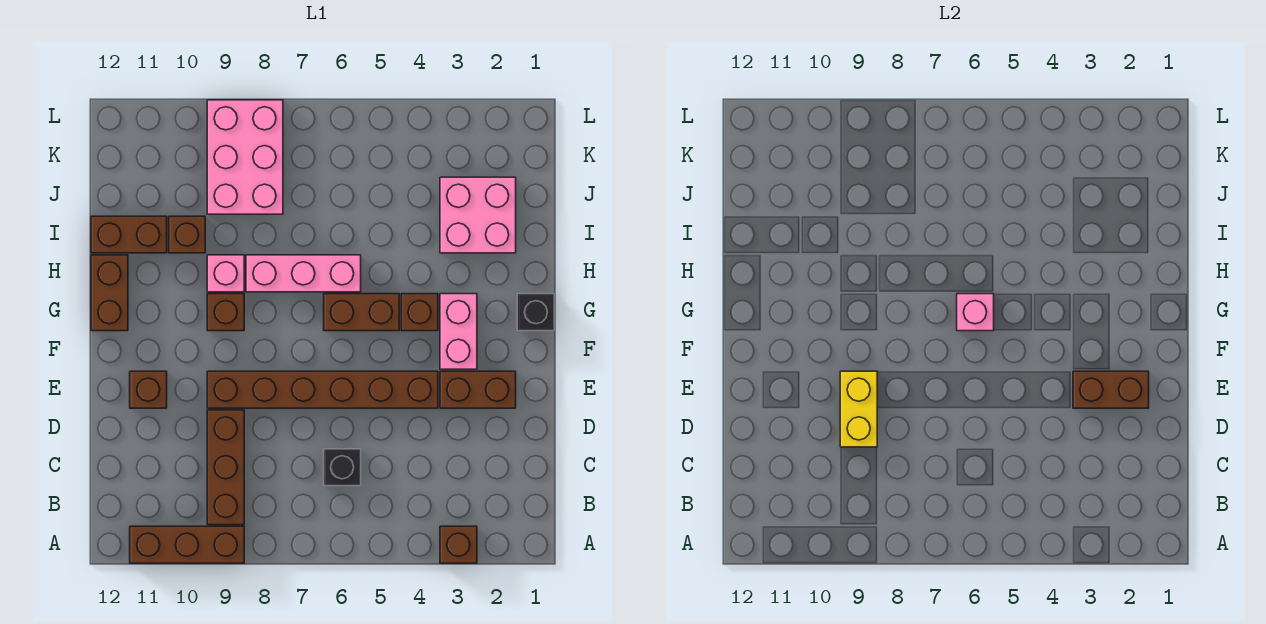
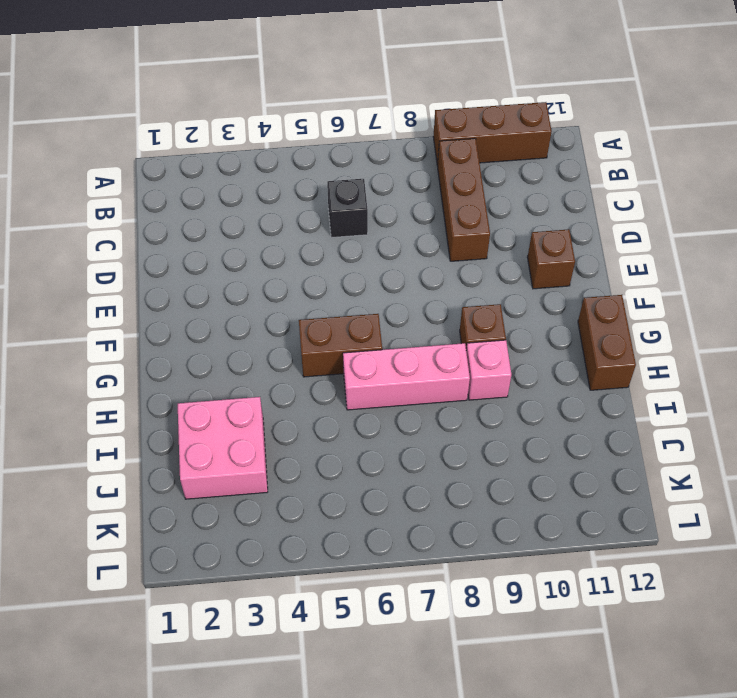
none -> brown 1x1 brick [440,526,477,563]
none -> brown 1x2 brick [440,371,516,408]
none -> brown 1x6 brick [207,371,438,408]

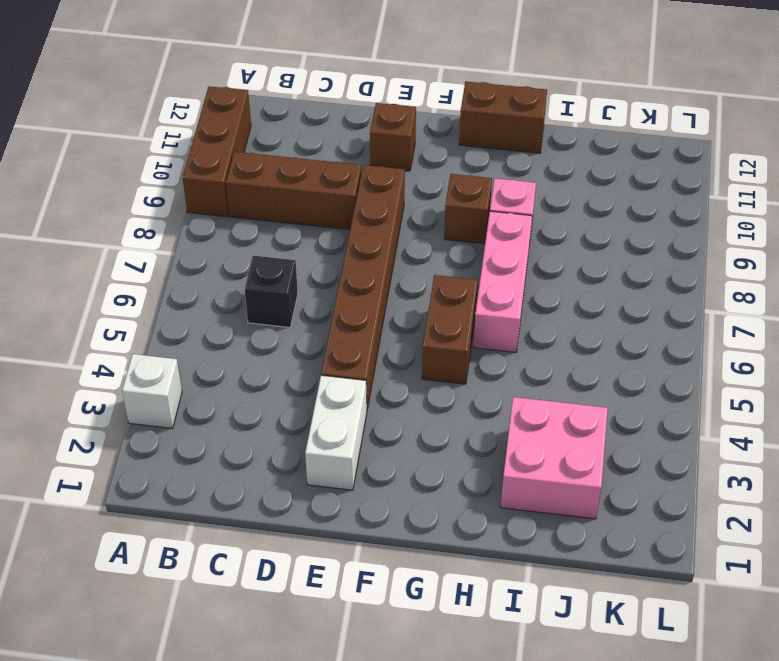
white 1x1 brick [122,354,182,428] -> brown 1x1 brick [440,526,477,563]
white 1x2 brick [305,375,367,490] -> brown 1x2 brick [440,371,516,408]
none -> pink 1x2 brick [440,294,477,369]
none -> black 1x1 brick [517,294,554,331]
none -> brown 1x1 brick [401,294,438,331]

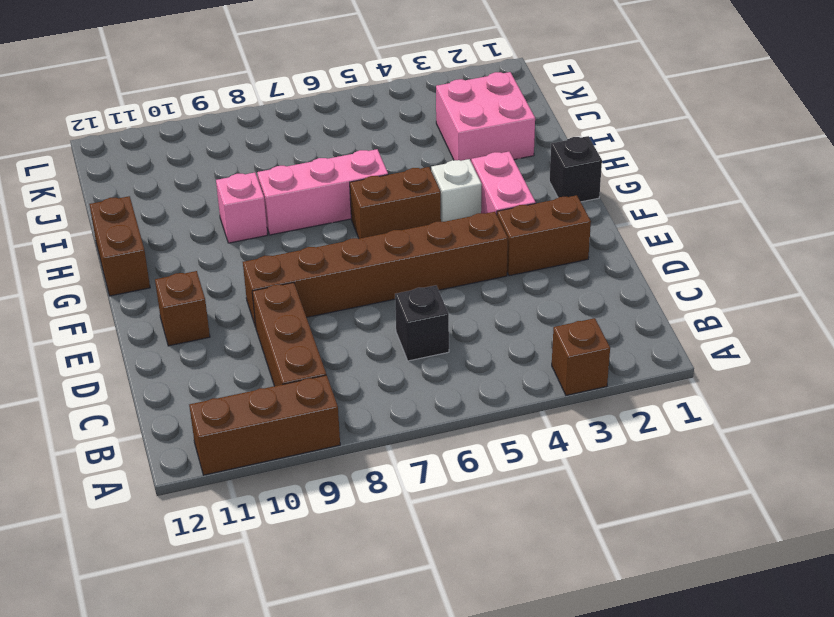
white 1x1 brick [431,159,482,222] -> brown 1x1 brick [401,294,438,331]
none -> brown 1x1 brick [207,294,244,331]
none -> brown 1x1 brick [169,216,205,253]
none -> brown 1x2 brick [91,216,167,253]

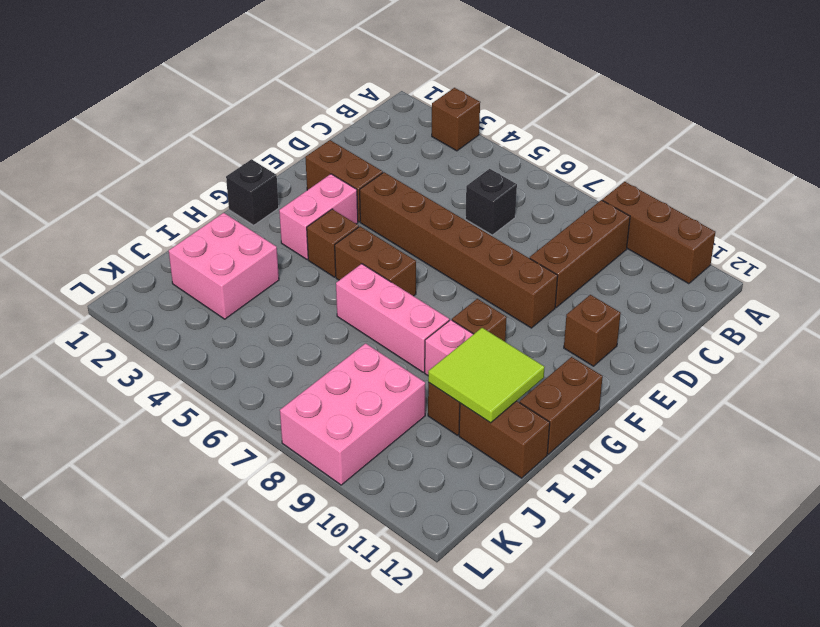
lime 2x2 tile [428,328,545,423] -> none
none -> yellow 1x2 brick [840,371,877,447]
none -> brown 1x2 brick [1073,371,1149,408]
none -> pink 1x1 brick [957,294,994,331]

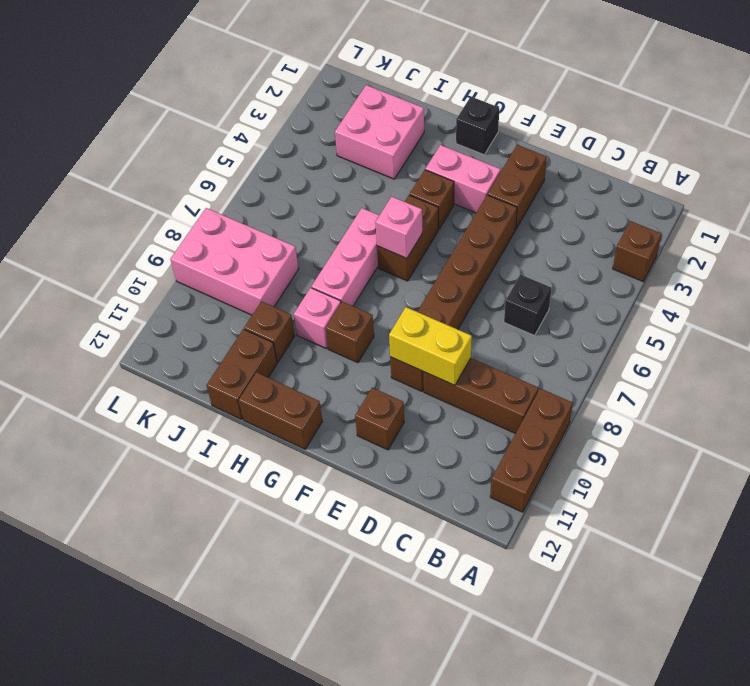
none -> brown 1x2 brick [1073,371,1149,408]

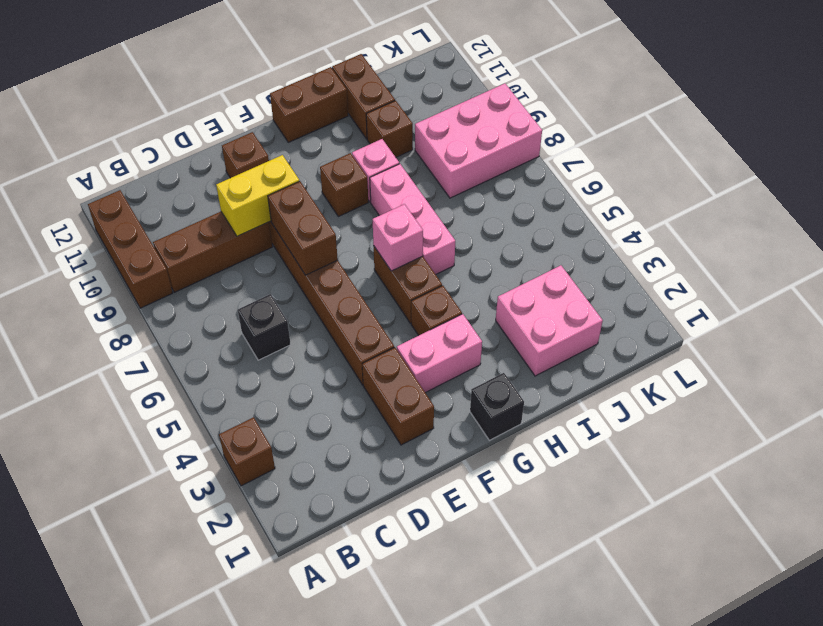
brown 1x2 brick [268,181,338,275] -> brown 1x2 brick moved to [1073,371,1149,408]

